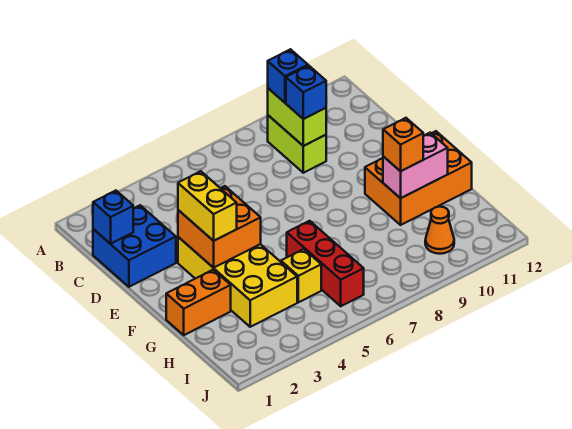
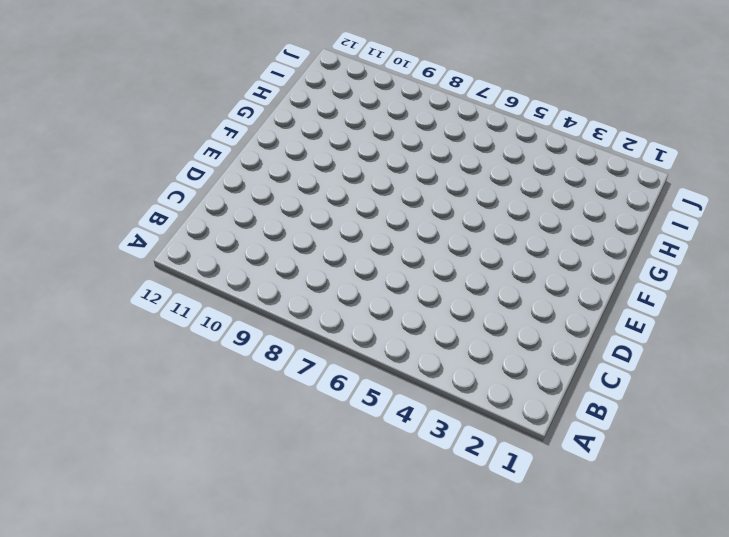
none -> lime 1x2 brick [268,115,326,173]
none -> blue 2x2 brick [93,205,176,287]
none -> yellow 2x4 brick [178,237,297,327]

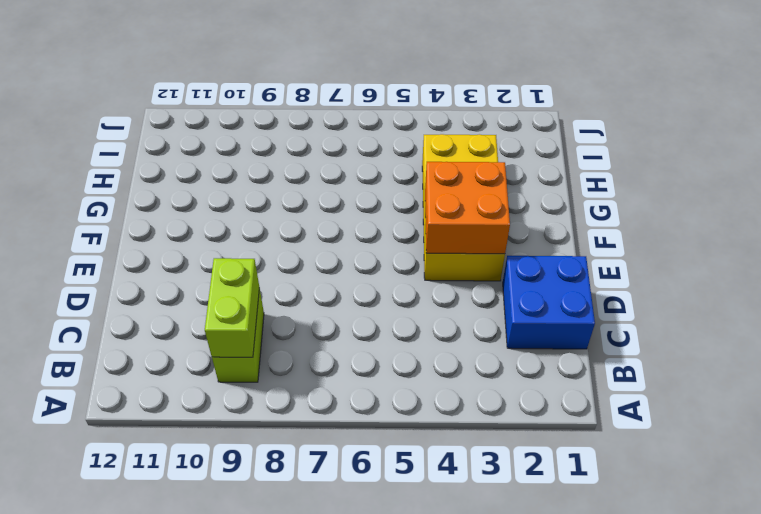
none -> orange 2x3 brick [365,131,472,225]
none -> orange 1x2 brick [166,270,231,335]
none -> red 1x3 brick [287,221,364,306]

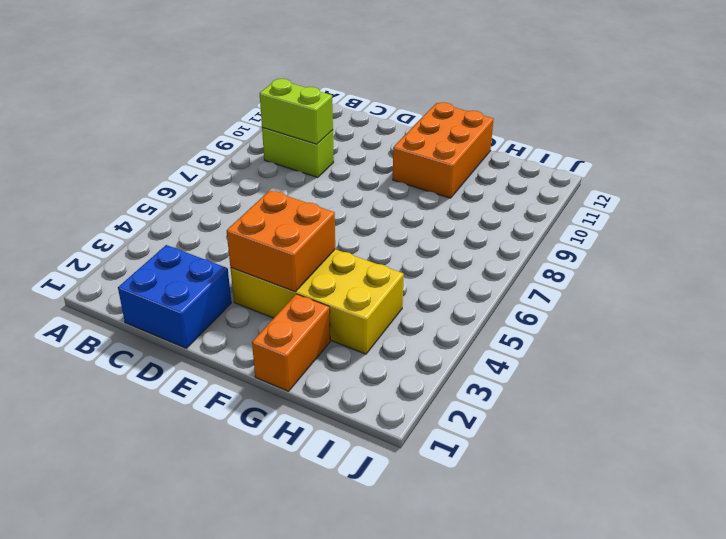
none -> red 1x3 brick [287,221,364,306]
none -> yellow 1x1 brick [281,249,321,302]
none -> orange 1x1 cone [425,207,454,254]

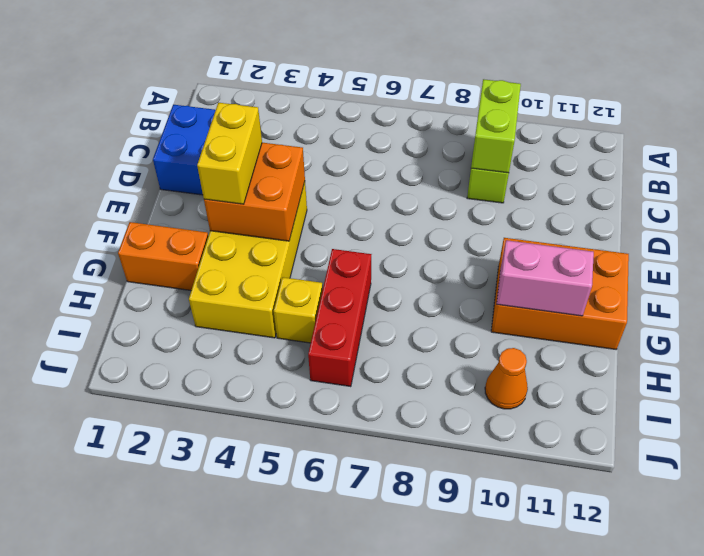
none -> blue 1x1 brick [93,191,133,244]
none -> blue 1x1 brick [268,49,308,103]
none -> blue 1x1 brick [286,66,326,119]

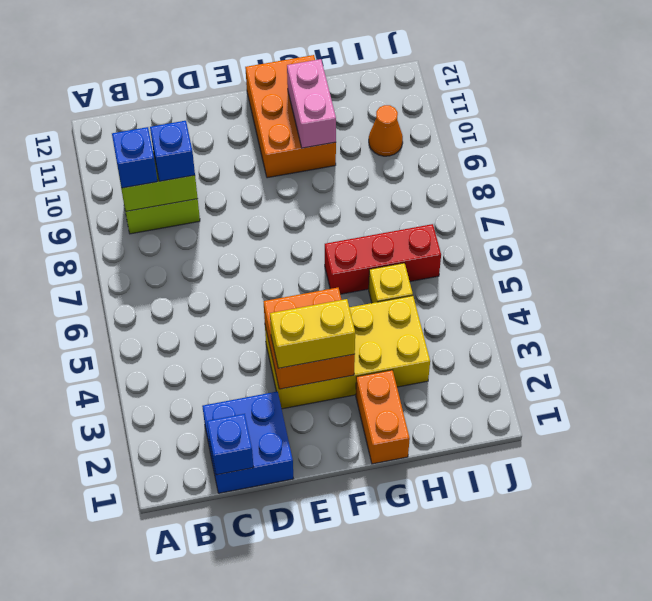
none -> orange 1x1 brick [383,118,423,171]

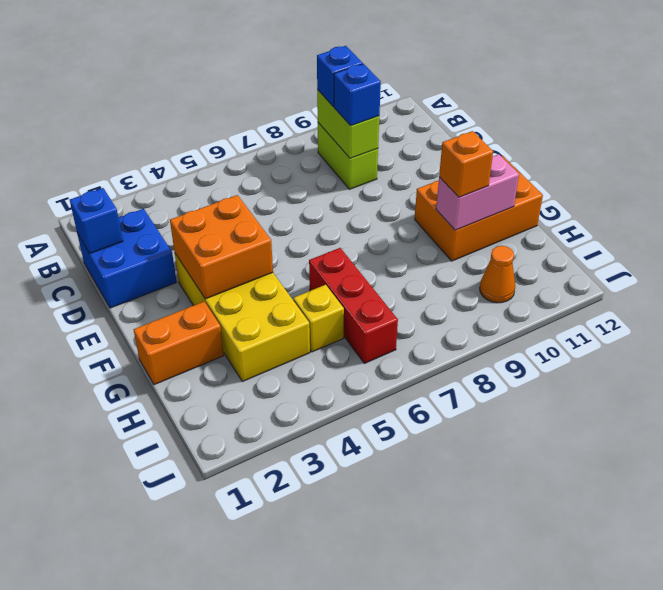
none -> yellow 1x2 brick [178,171,237,241]

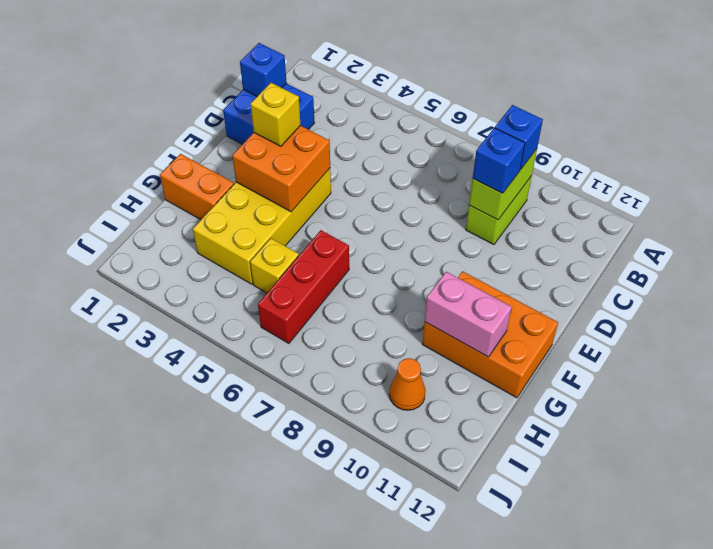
yellow 1x1 brick [251,83,301,146] -> yellow 1x2 brick [178,171,237,241]
none -> orange 1x1 brick [383,118,423,171]

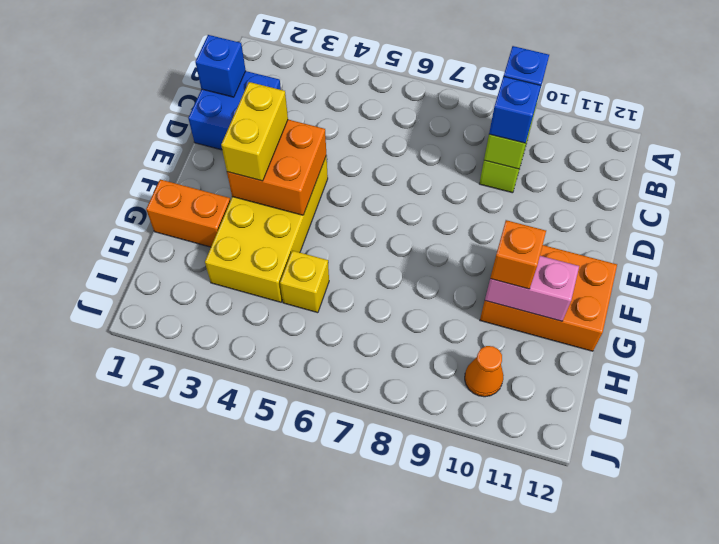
none -> red 1x3 brick [287,221,364,306]

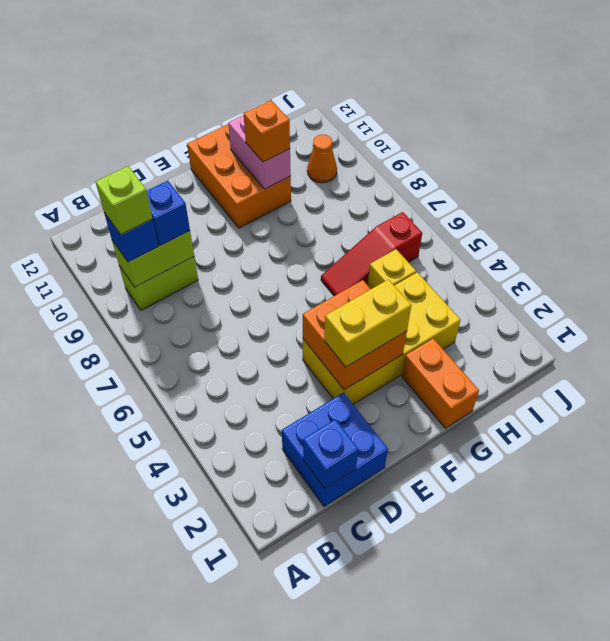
lime 1x1 brick [96,166,153,235] -> none
red 1x3 slope [321,212,422,296] -> red 1x3 brick [287,221,364,306]

